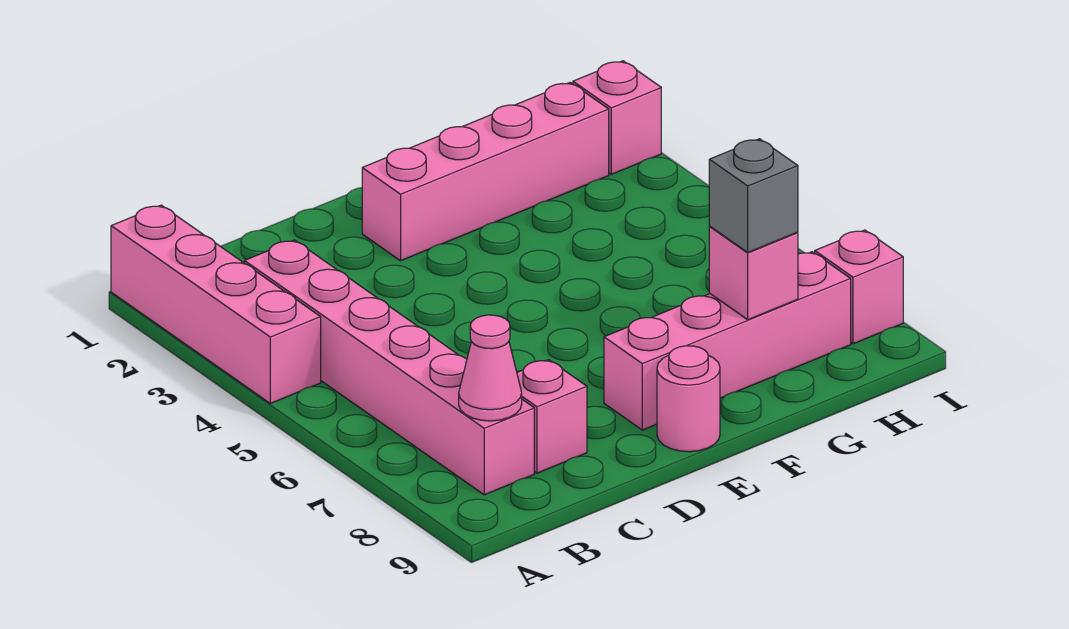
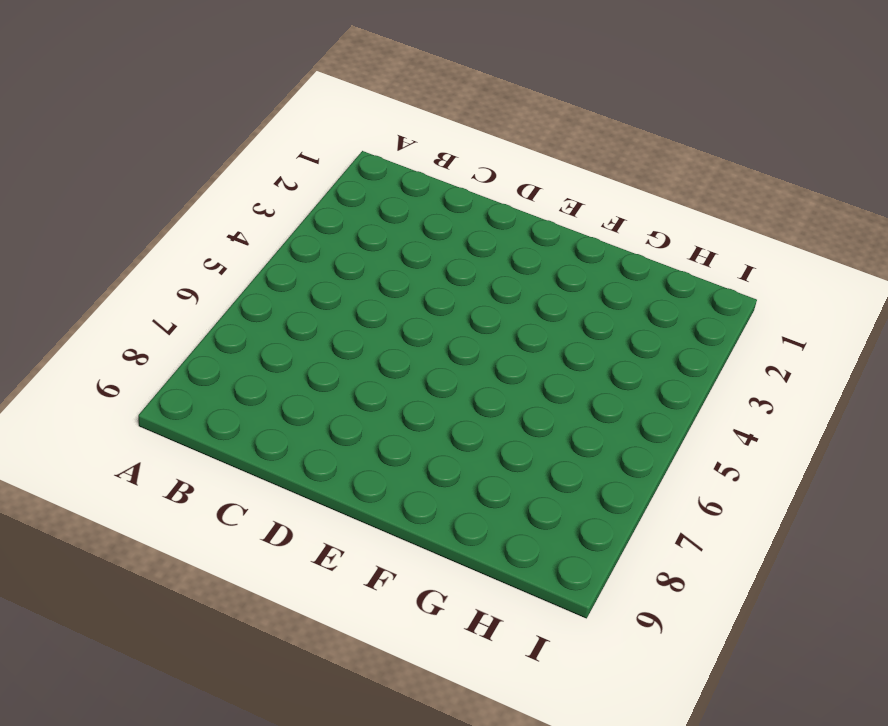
none -> pink 1x4 brick [111,205,321,404]
none -> pink 1x6 brick [244,240,534,495]

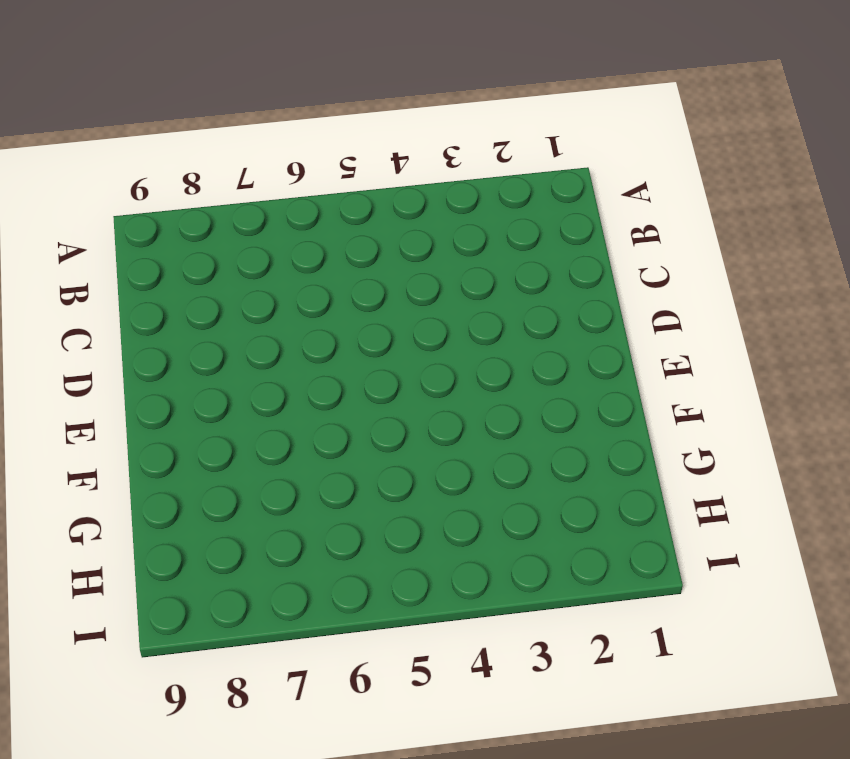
none -> pink 1x4 brick [111,205,321,404]
none -> pink 1x6 brick [244,240,534,495]

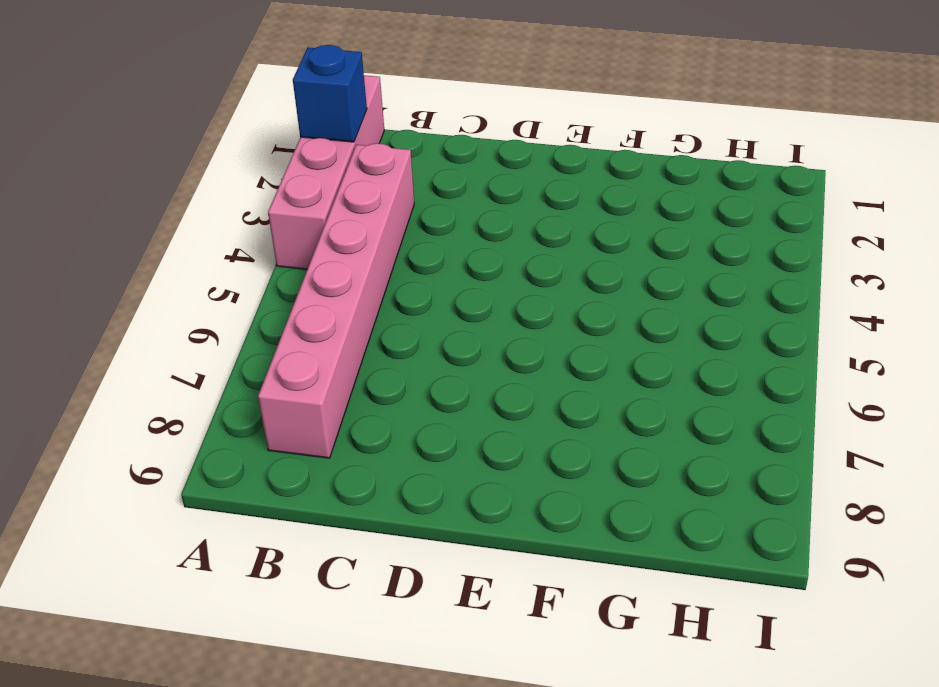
blue 1x1 brick [293,45,367,142] -> none
none -> pink 1x1 brick [517,360,587,473]
none -> pink 1x4 brick [362,82,609,261]

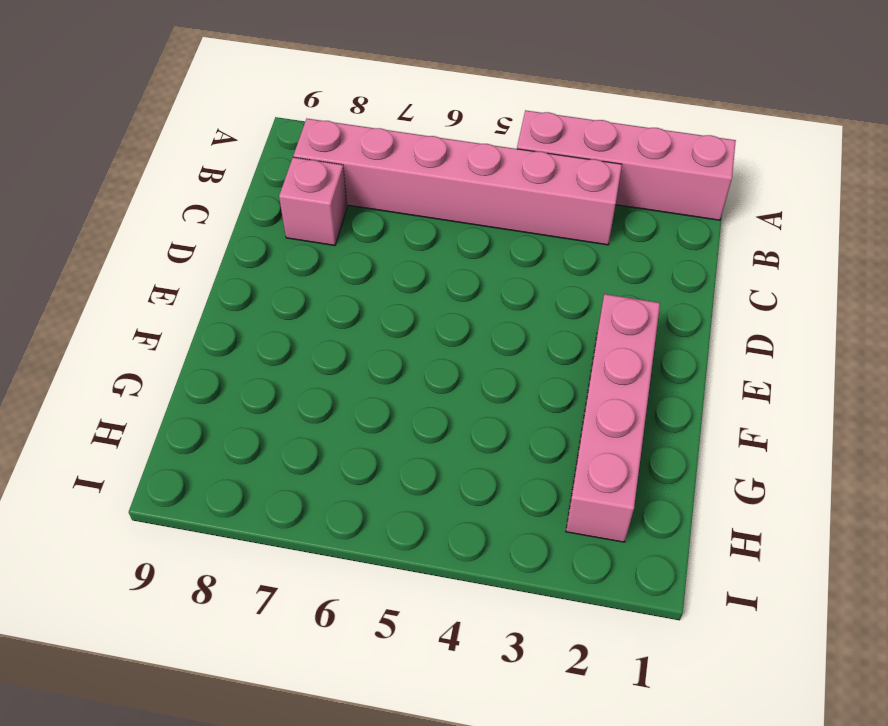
none -> pink 1x4 brick [604,252,851,430]
none -> pink 1x1 round brick [657,346,720,452]

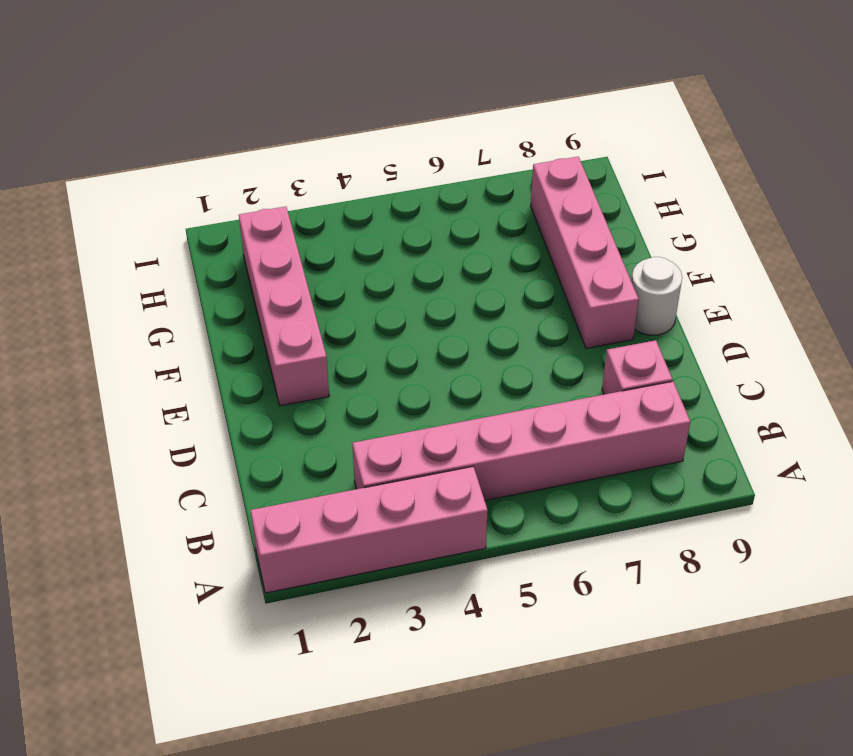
white 1x1 round brick [631,257,682,335] -> pink 1x1 round brick [657,346,720,452]
none -> pink 1x1 brick [573,61,661,174]
none -> pink 1x1 brick [815,230,903,344]

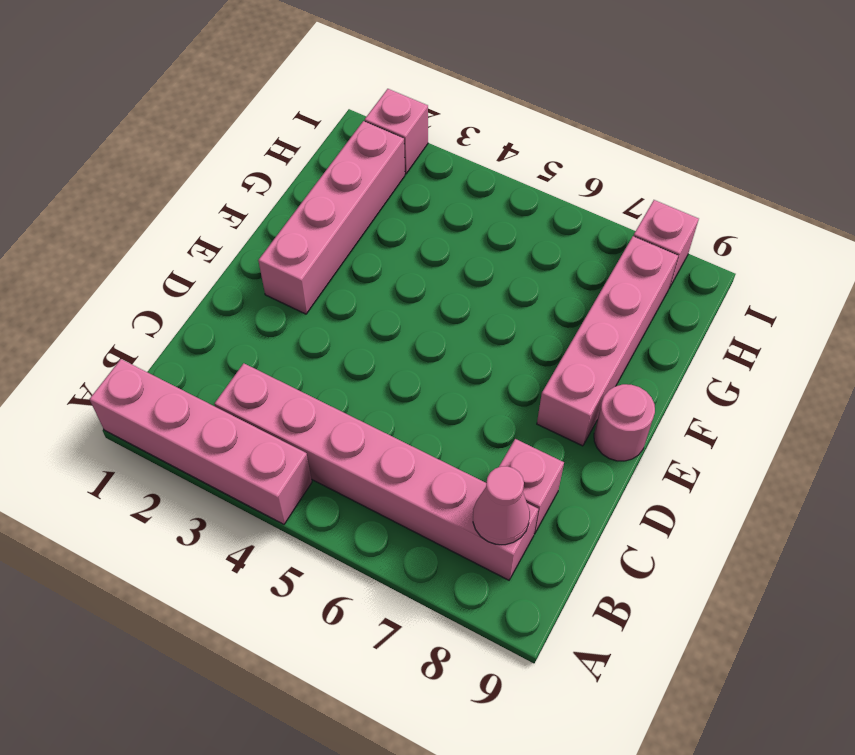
none -> pink 1x1 brick [709,227,798,320]
none -> grey 1x1 brick [709,139,798,252]

